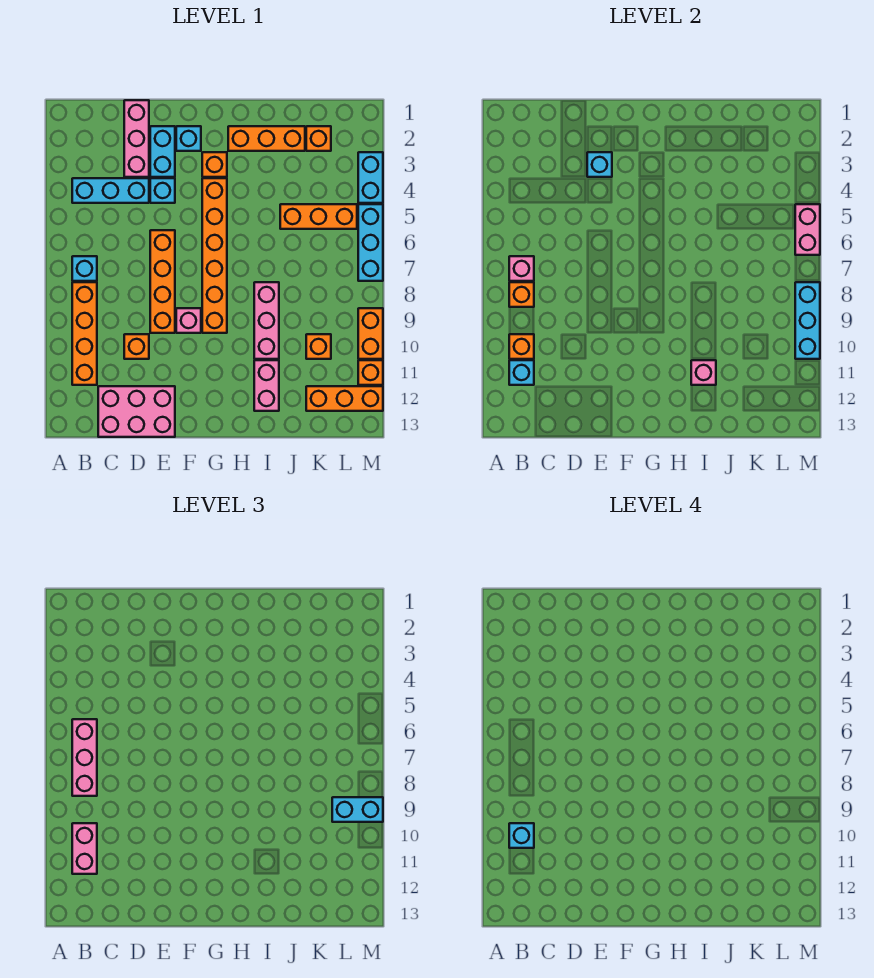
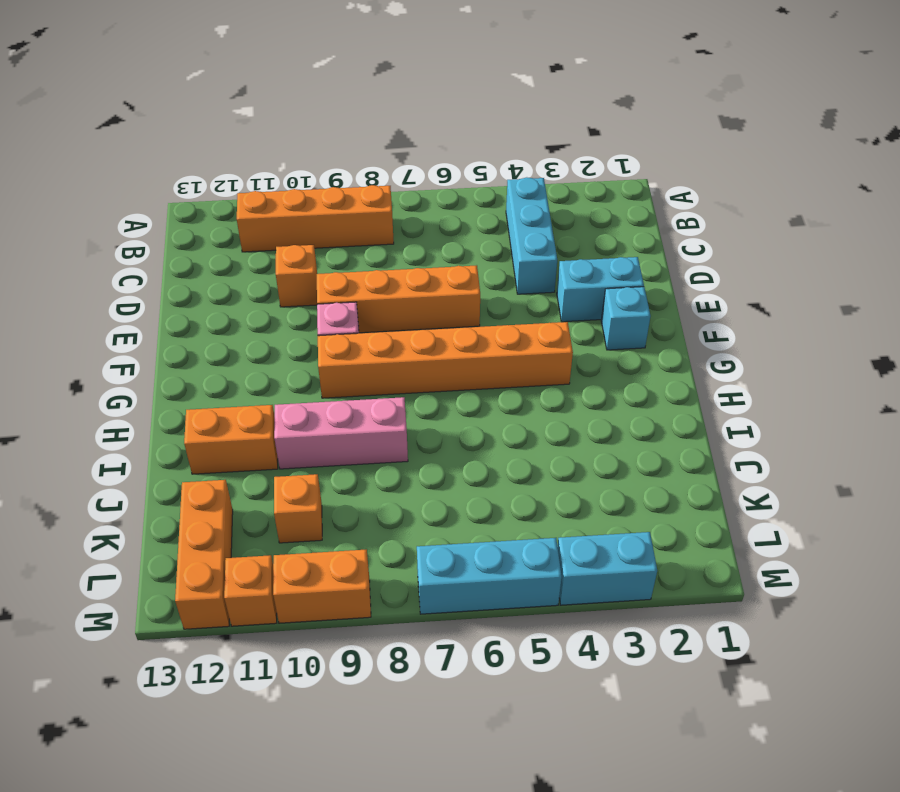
orange 1x2 brick [184,405,278,474] -> pink 1x2 brick [254,360,279,411]
none -> cyan 1x1 brick [72,256,97,281]
none -> pink 2x3 brick [98,386,175,437]
none -> pink 1x3 brick [124,100,149,177]
none -> cyan 1x1 brick [150,178,175,203]

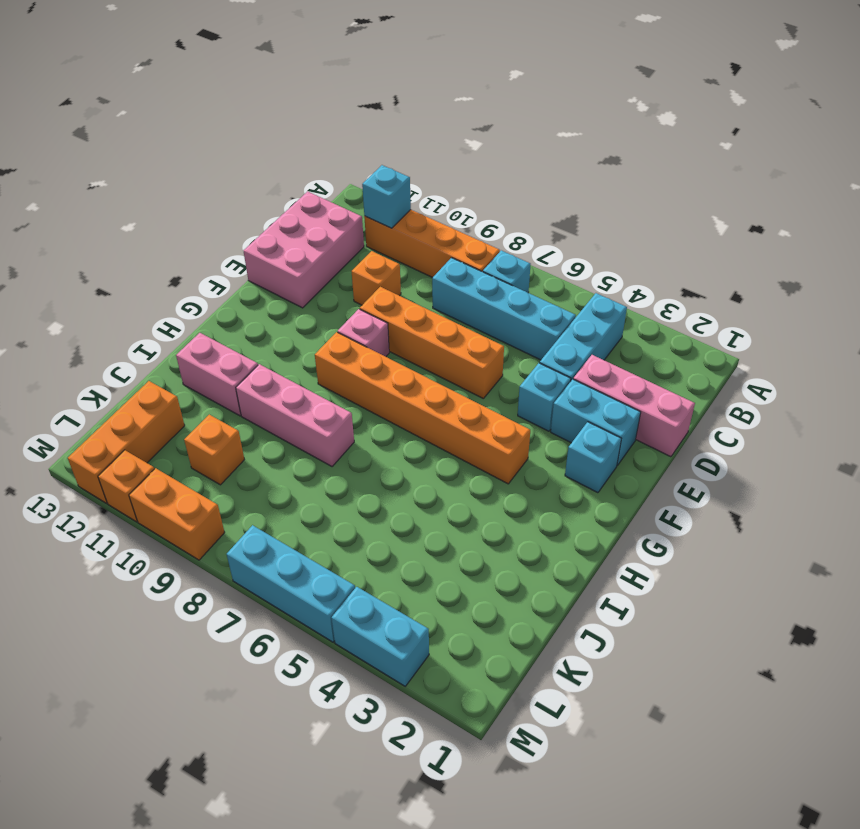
cyan 1x4 brick [432,258,576,360] -> none
none -> orange 1x1 brick [202,152,227,177]
none -> orange 1x3 brick [228,126,305,151]
none -> orange 1x3 brick [280,204,357,229]
none -> orange 1x1 brick [306,126,331,151]

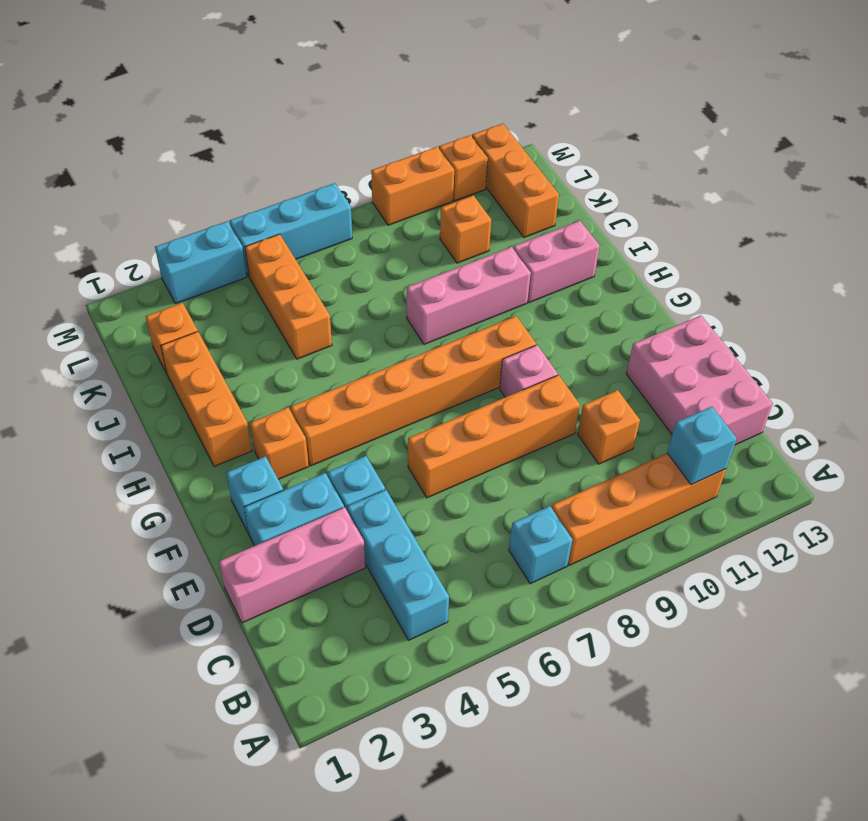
none -> pink 1x1 brick [509,256,534,281]
none -> orange 1x1 brick [509,282,534,307]
none -> orange 1x1 brick [509,334,534,359]
none -> cyan 1x1 brick [587,152,612,177]

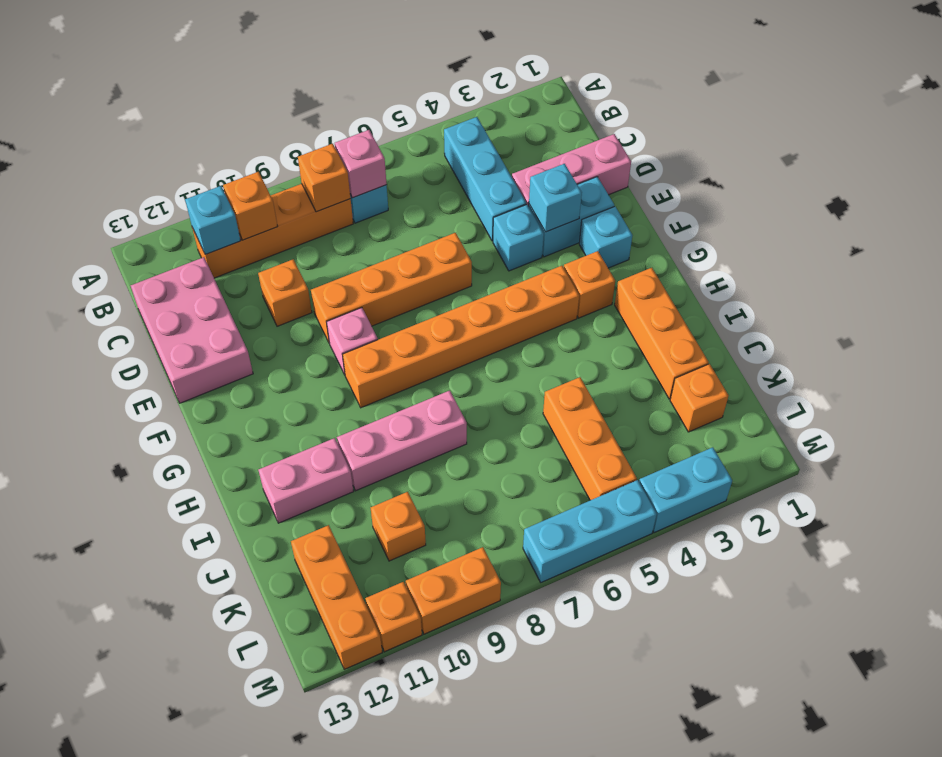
none -> pink 1x1 brick [691,360,716,385]
none -> pink 1x2 brick [795,204,820,255]
none -> cyan 1x3 brick [795,282,820,359]
none -> pink 1x3 brick [72,719,97,796]

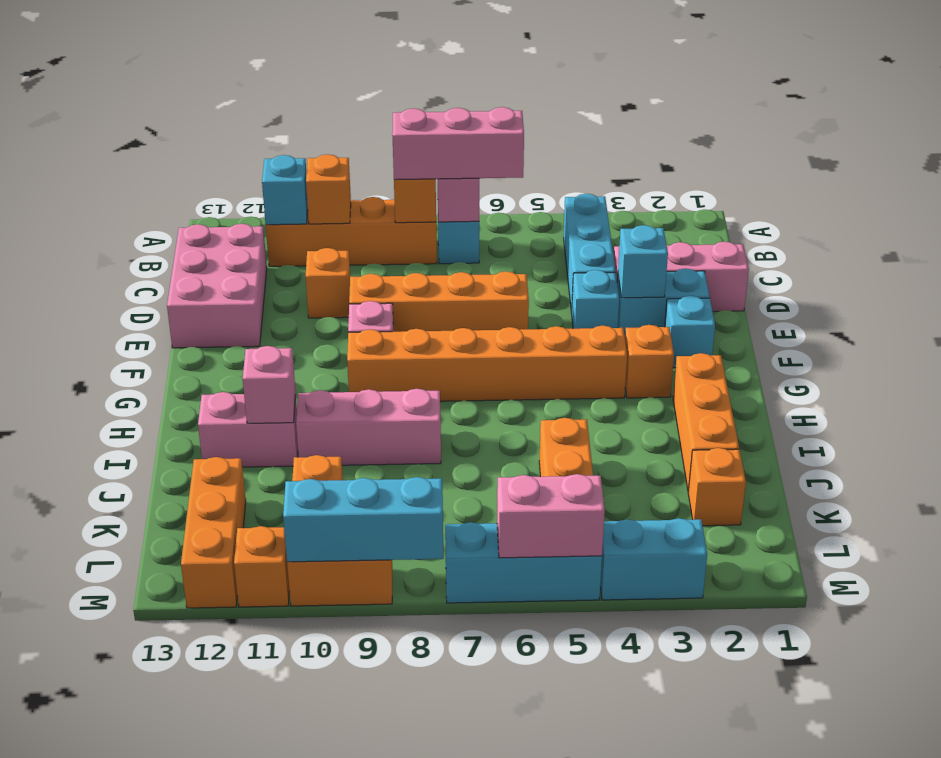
none -> pink 1x2 brick [72,823,97,874]
none -> cyan 1x2 brick [332,797,383,822]
none -> cyan 1x1 brick [509,823,534,848]

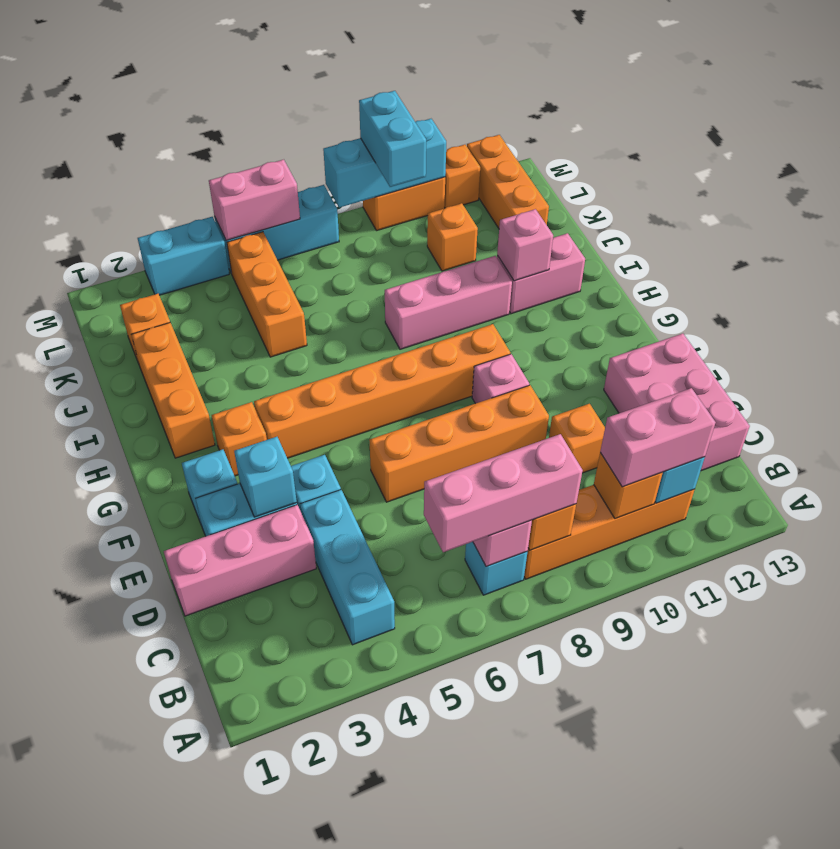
none -> cyan 1x1 brick [509,823,534,848]

